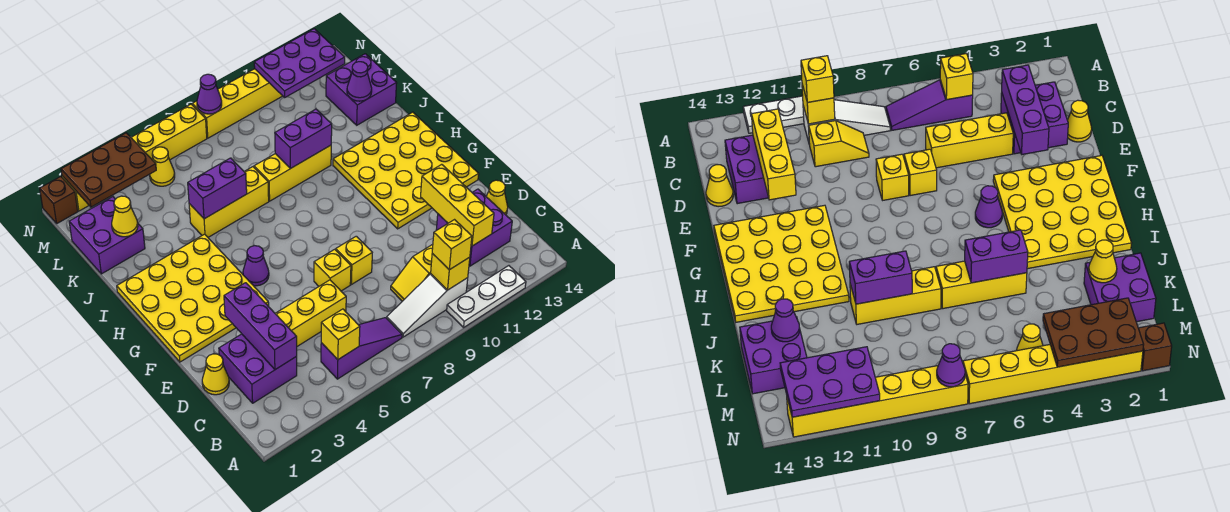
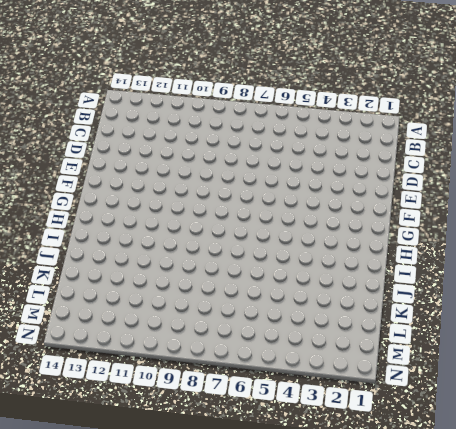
none -> white 1x3 plate [447,266,526,327]
none -> purple 1x3 slope [321,318,402,379]
none -> white 1x3 slope [387,274,468,337]
none -> purple 2x2 brick [219,334,297,403]

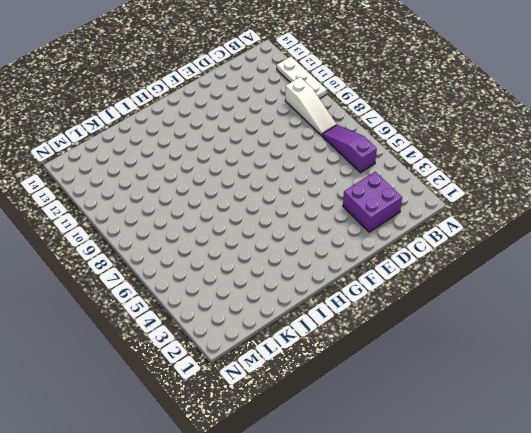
none -> yellow 1x2 slope [391,244,433,301]
none -> purple 2x2 brick [436,189,512,266]
none -> yellow 1x1 cone [202,354,229,395]
none -> yellow 1x3 brick [275,280,346,346]

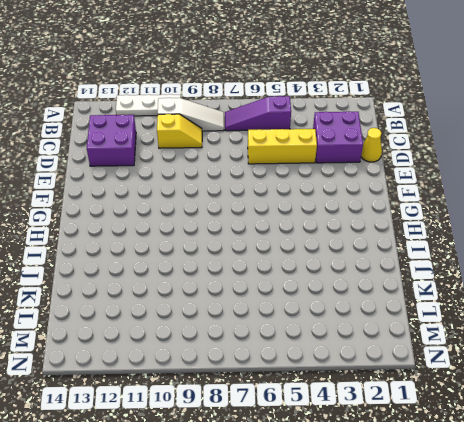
none -> yellow 1x1 cone [486,180,508,215]
none -> yellow 1x1 brick [314,249,351,291]
none -> yellow 1x1 brick [336,236,372,285]
none -> yellow 4x4 plate [117,234,269,362]

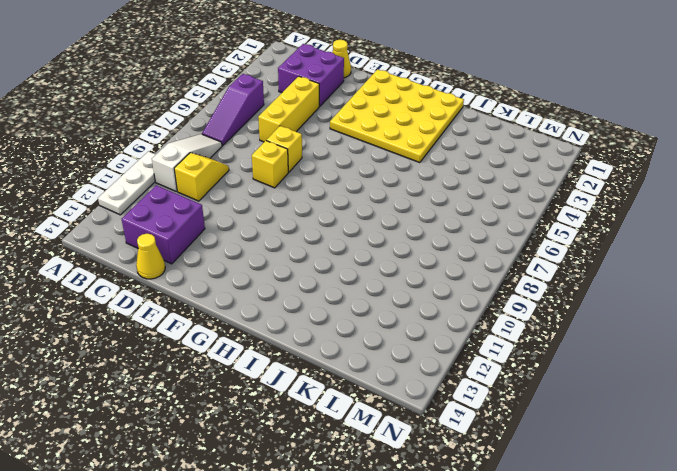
none -> yellow 4x4 plate [333,112,479,229]
none -> purple 1x1 cone [243,246,269,286]
none -> yellow 1x3 brick [189,167,269,237]
none -> yellow 1x3 brick [254,145,331,201]

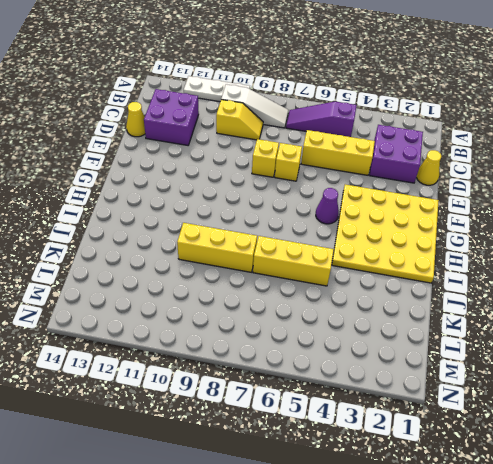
none -> yellow 4x4 plate [333,112,479,229]
none -> purple 2x2 brick [69,197,145,274]
none -> purple 2x2 brick [326,54,397,125]
none -> yellow 1x1 cone [150,147,175,186]

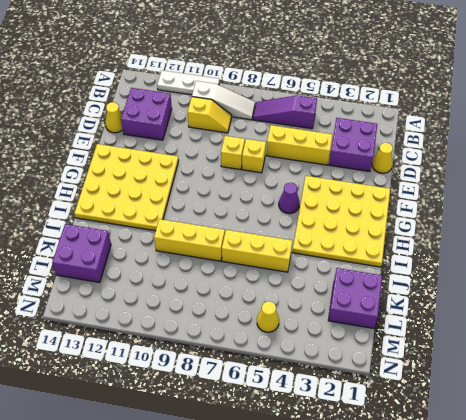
none -> brown 1x1 brick [40,177,78,223]
none -> yellow 1x6 brick [62,104,207,211]
none -> yellow 1x6 brick [192,69,282,138]
none -> yellow 1x1 brick [321,309,360,359]

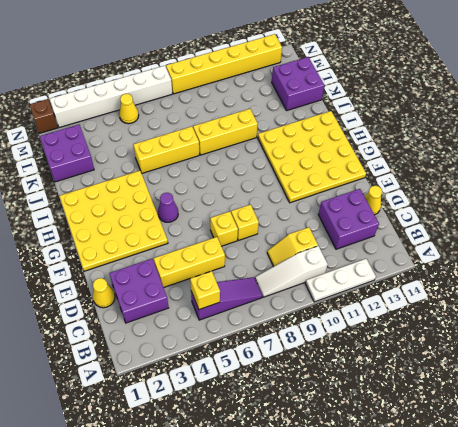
white 1x6 brick [50,66,172,128] -> yellow 1x6 brick [62,104,207,211]
none -> yellow 1x1 brick [431,254,470,290]
none -> purple 1x3 brick [224,283,297,370]
none -> yellow 1x3 brick [421,164,494,246]
none -> purple 1x2 brick [188,158,247,219]

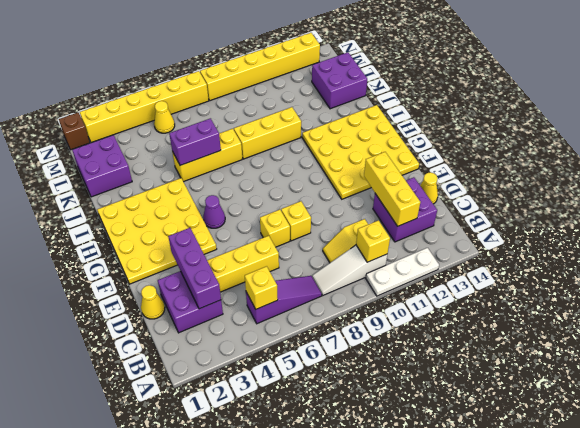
none -> purple 1x2 brick [275,109,332,169]
none -> yellow 1x1 cone [112,196,138,237]
none -> purple 1x1 cone [347,62,372,101]
none -> brown 2x3 plate [61,133,156,207]

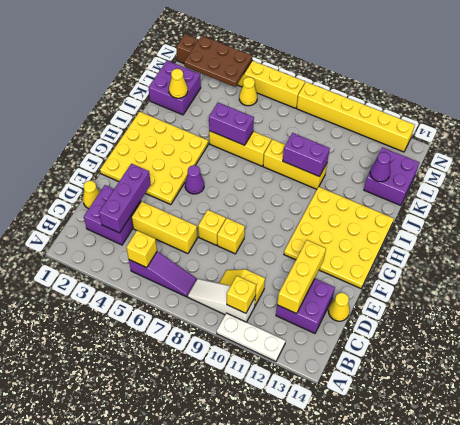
none -> purple 2x3 plate [254,29,345,98]
none -> purple 1x1 cone [197,74,222,114]
none -> yellow 1x1 brick [432,220,472,270]

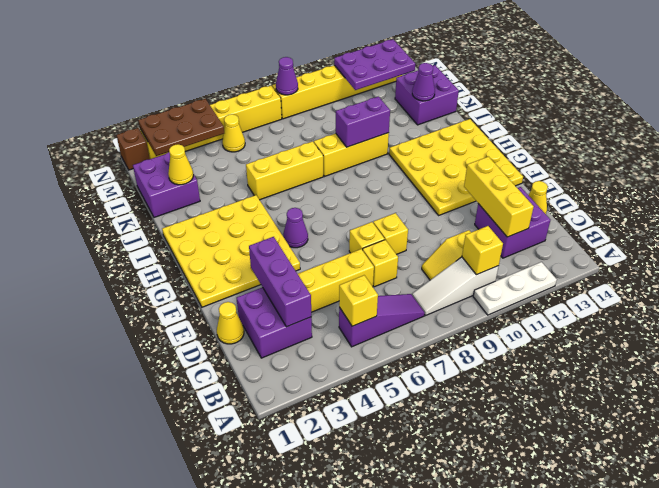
yellow 1x1 brick [363,240,398,287] -> yellow 1x1 brick moved to [432,220,472,270]
none -> purple 1x2 brick [188,158,247,219]

